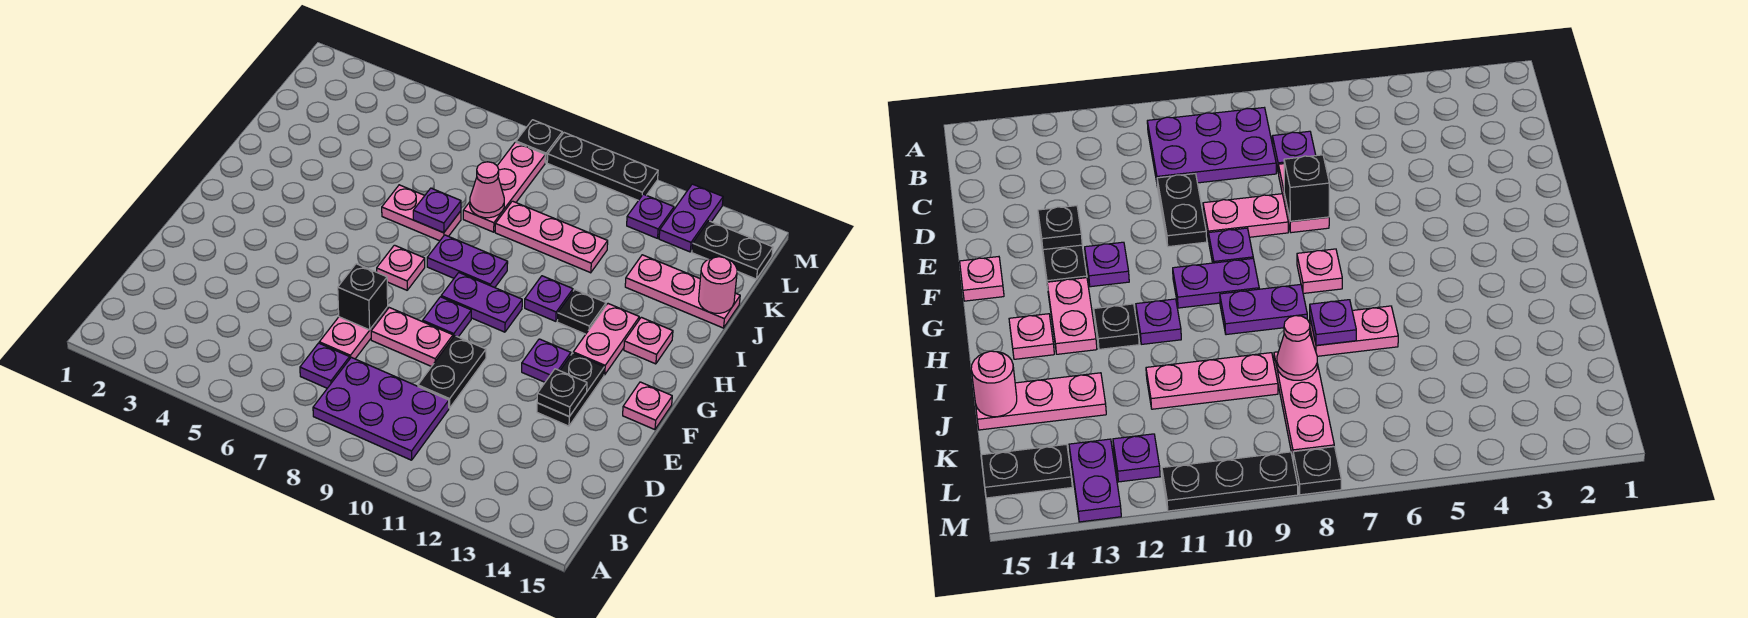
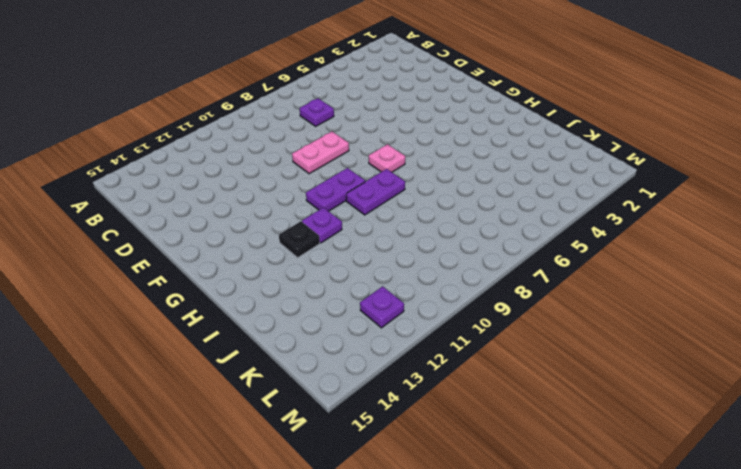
none -> purple 2x3 plate [313,357,449,460]
none -> pink 1x2 plate [319,307,388,359]
none -> black 1x2 plate [418,336,486,408]
none -> black 1x2 plate [537,353,604,426]

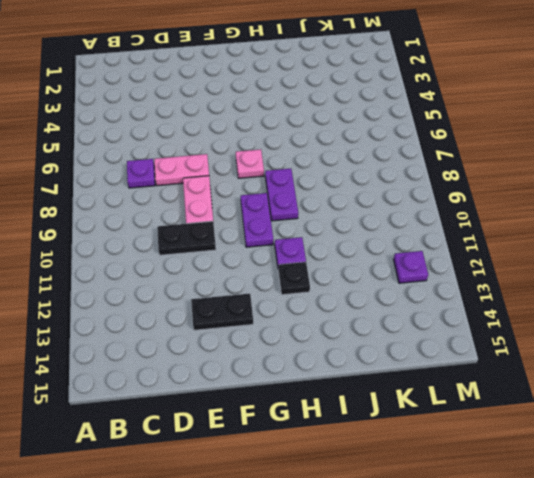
none -> purple 2x3 plate [313,357,449,460]
none -> purple 1x1 plate [423,297,471,337]
none -> purple 1x1 plate [522,339,571,382]
none -> pink 1x1 plate [623,382,672,430]

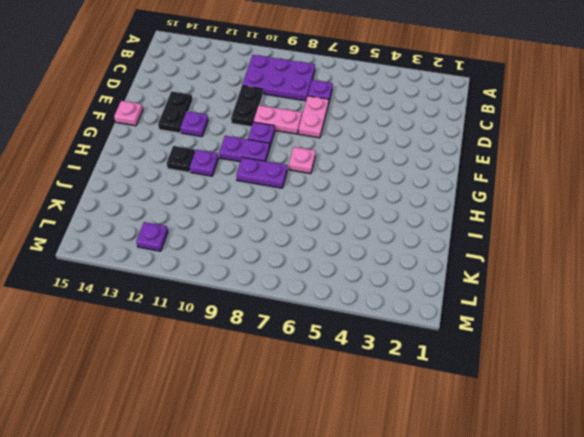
none -> pink 1x2 plate [573,304,639,375]
none -> pink 1x1 plate [624,317,673,364]
none -> pink 1x2 plate [382,185,461,241]
none -> pink 1x3 plate [463,142,545,232]

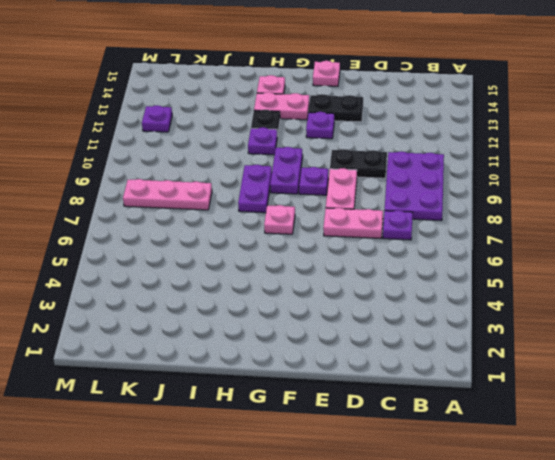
none -> pink 1x2 plate [382,185,461,241]
none -> pink 1x3 plate [495,201,608,273]
none -> pink 1x3 plate [625,255,740,328]
none -> purple 1x2 plate [659,184,723,252]

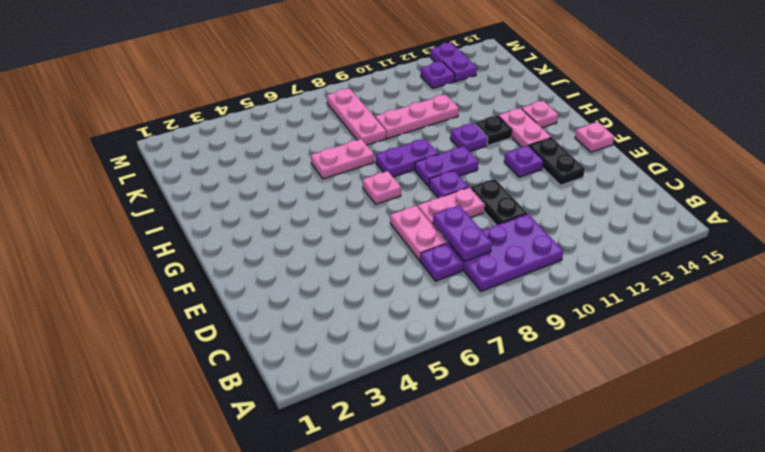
purple 1x2 plate [433,205,492,261] -> none
none -> pink 1x3 plate [625,255,740,328]
none -> black 1x2 plate [692,221,773,279]
none -> black 1x1 plate [516,120,562,163]
none -> black 1x3 plate [547,133,658,200]

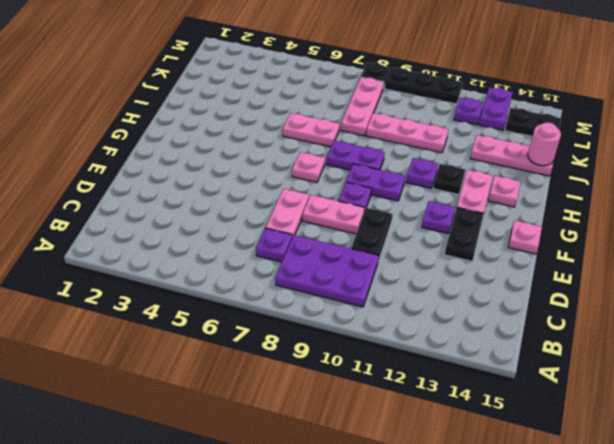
none -> black 1x1 brick [338,264,388,330]
none -> black 1x1 plate [537,369,587,417]
none -> purple 1x1 plate [413,188,461,233]
none -> pink 1x1 cone [470,162,504,218]

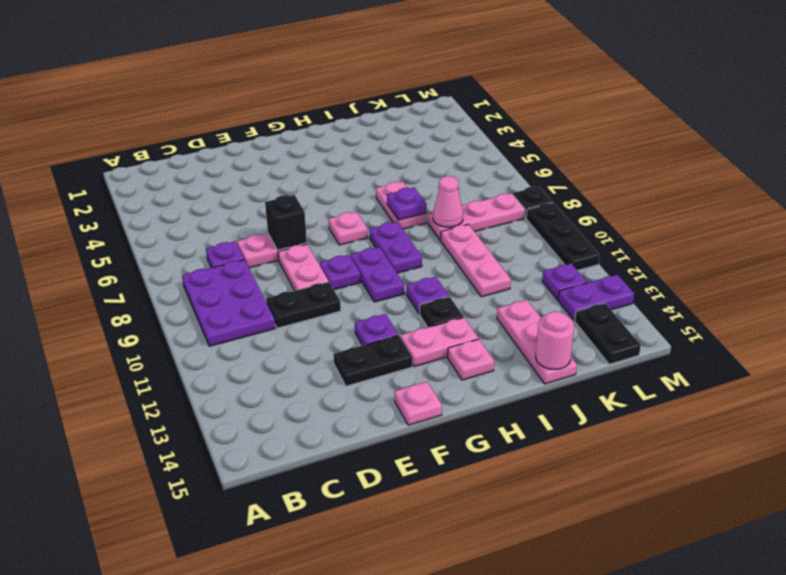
none -> black 1x1 plate [537,369,587,417]

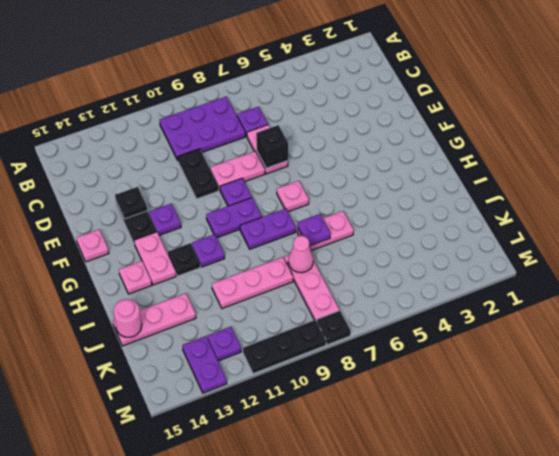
none -> black 1x2 plate [692,221,773,279]

